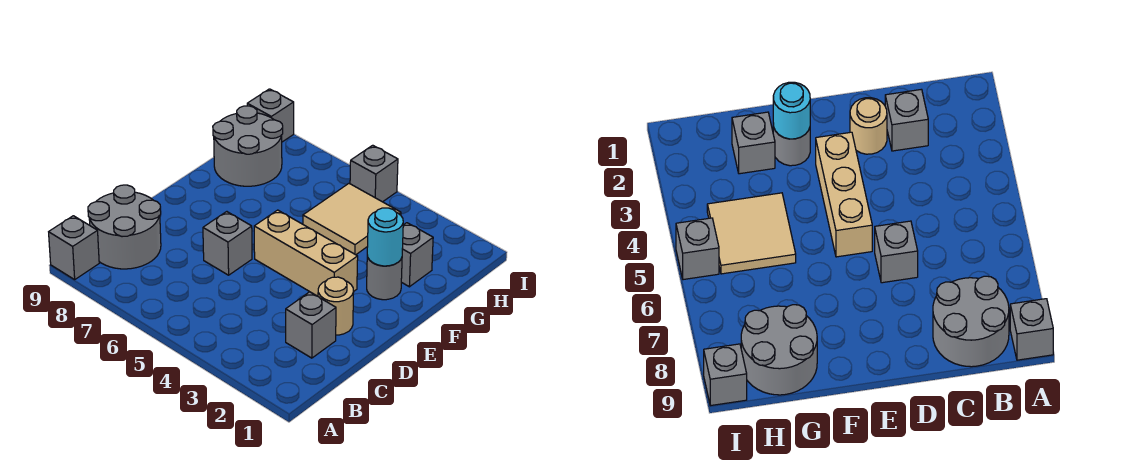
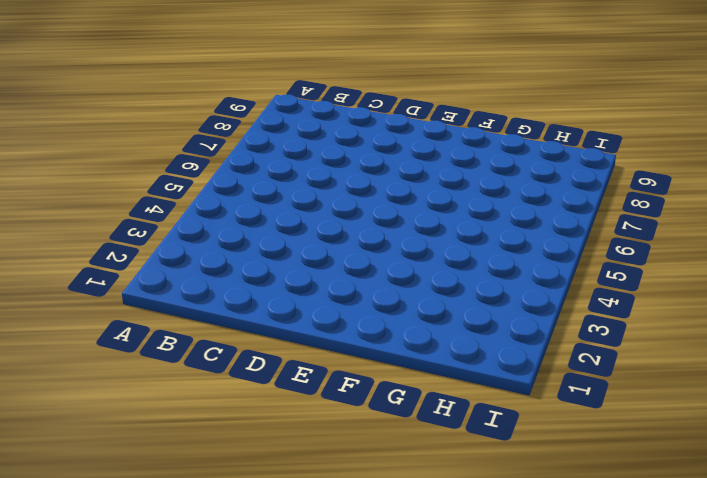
none -> grey 1x1 brick [49,216,99,279]
none -> grey 2x2 round brick [88,185,161,269]
none -> grey 1x1 brick [286,292,336,358]

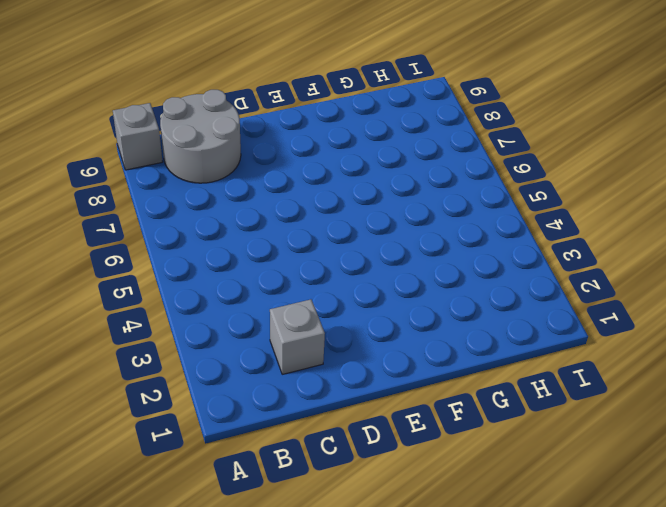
none -> tan 1x1 round brick [318,277,354,335]
none -> grey 1x1 brick [203,212,252,275]
none -> tan 1x3 brick [254,210,358,296]

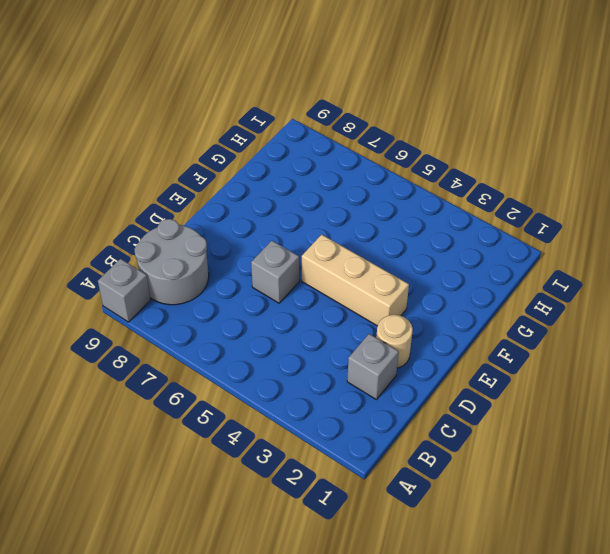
none -> grey 1x1 round brick [367,256,402,300]
none -> grey 1x1 brick [401,223,433,287]
none -> tan 2x2 tile [303,184,401,255]

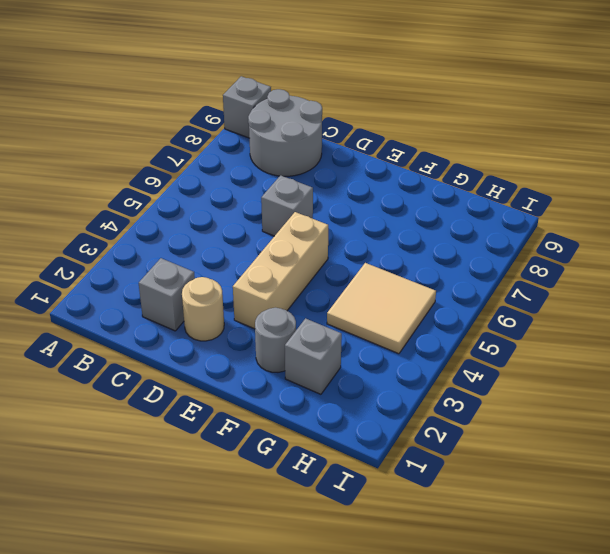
none -> grey 2x2 round brick [213,106,283,186]
none -> grey 1x1 brick [350,145,398,202]
none -> grey 1x1 brick [247,89,294,142]

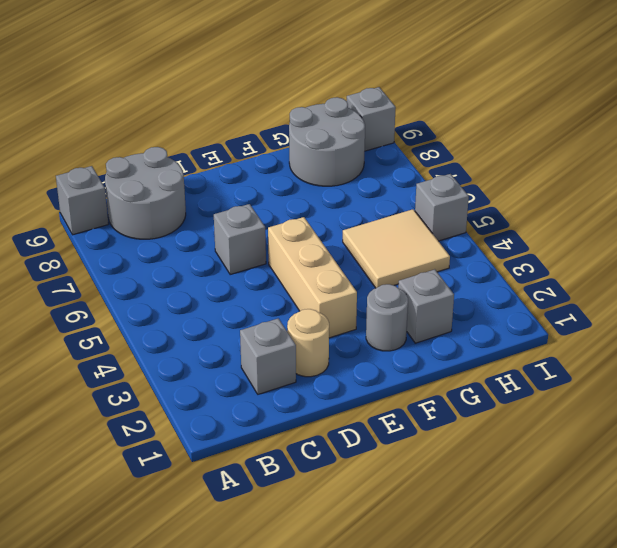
none -> cyan 1x1 round brick [367,208,403,266]

